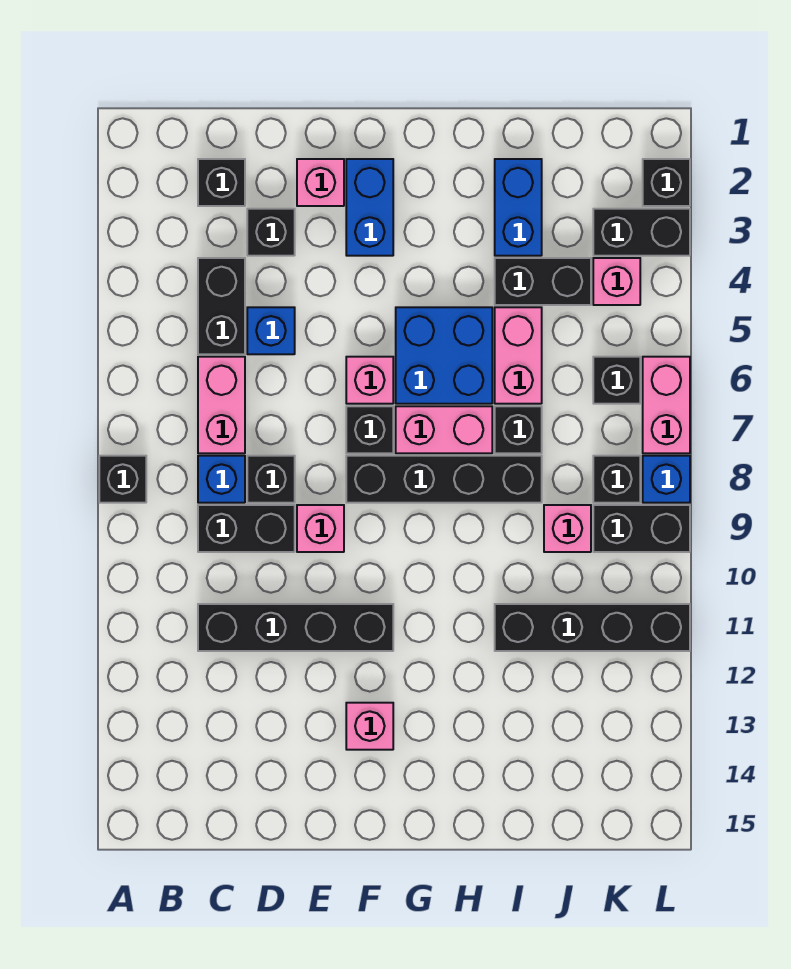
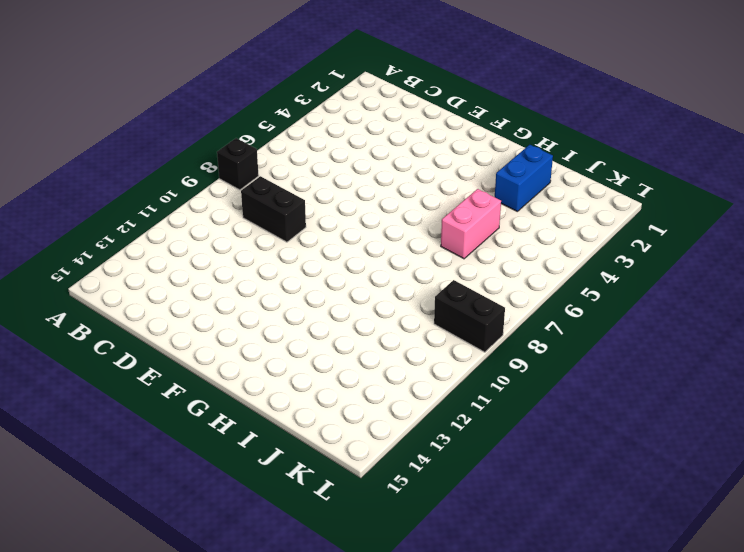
none -> black 1x1 brick [198,159,245,206]
none -> black 1x2 brick [198,258,245,354]
none -> pink 1x2 brick [198,357,245,453]
none -> blue 1x1 brick [198,456,245,503]

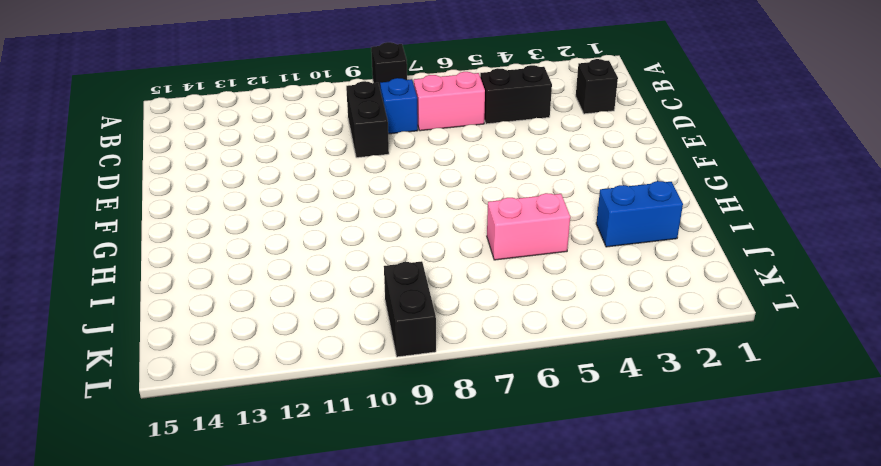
none -> black 1x4 brick [198,604,393,651]
none -> black 1x1 brick [247,209,295,256]
none -> blue 1x1 brick [247,307,295,354]
none -> black 1x1 brick [247,456,295,503]

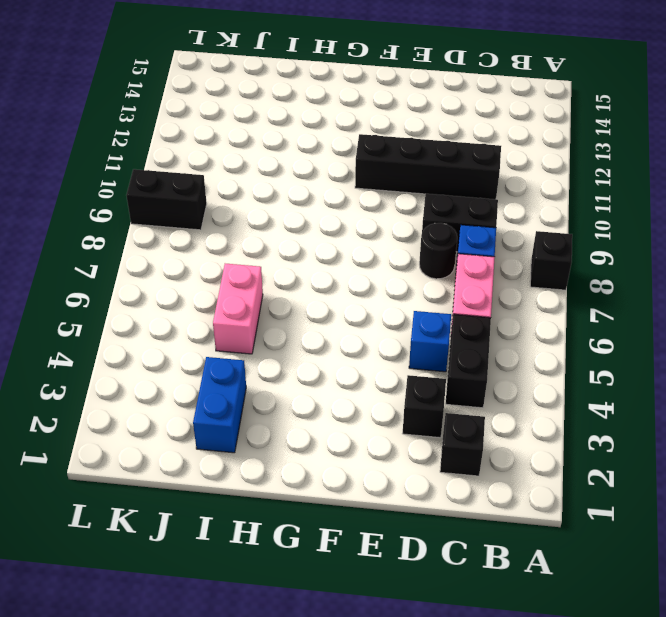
black 1x1 round brick [419,223,457,279] -> black 1x1 brick [247,456,295,503]
none -> pink 1x1 brick [297,159,344,206]
none -> pink 1x1 brick [297,505,344,552]
none -> blue 1x2 brick [346,159,393,256]
none -> pink 1x1 brick [346,357,393,404]

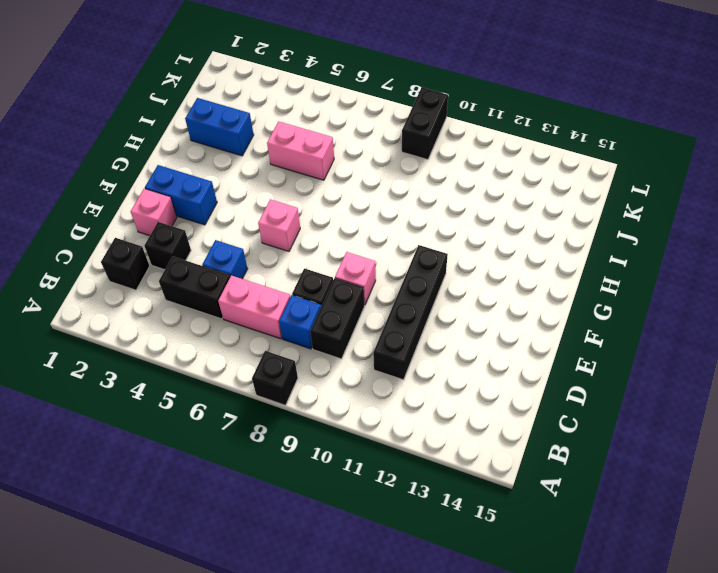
none -> black 1x1 brick [346,406,393,453]
none -> black 1x4 brick [346,456,542,503]
none -> pink 1x1 brick [346,703,393,750]
none -> blue 2x2 brick [396,307,492,404]

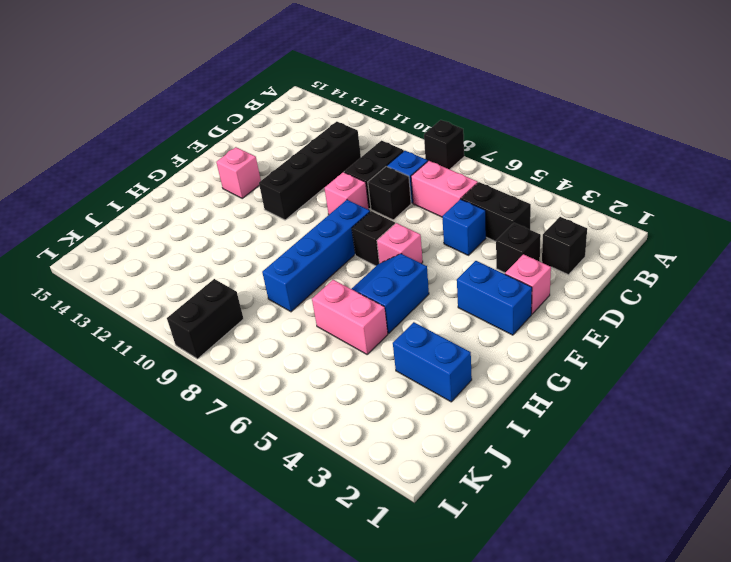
blue 1x4 brick [262,200,370,312] -> black 1x4 brick [346,456,542,503]
blue 2x2 slope [352,254,429,333] -> blue 2x2 brick [396,307,492,404]
none -> pink 1x2 brick [396,406,492,453]
none -> black 1x2 brick [495,258,591,305]
none -> black 1x1 brick [495,406,542,453]
none -> black 1x4 brick [495,604,690,651]

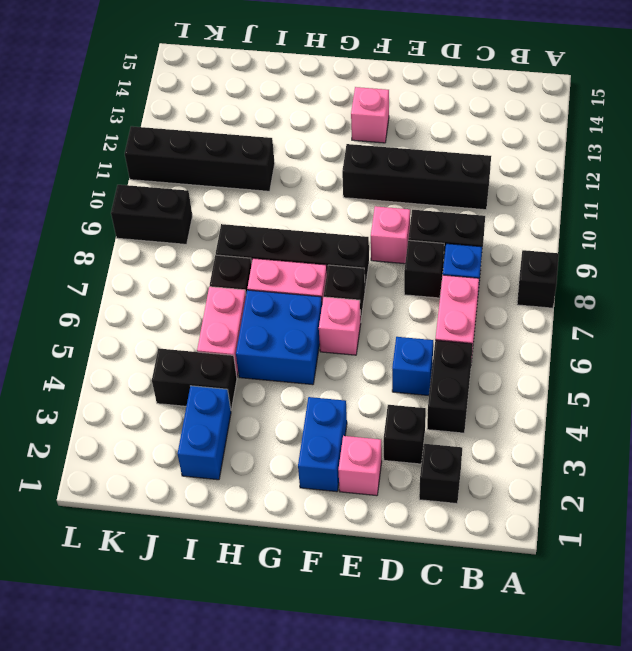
none -> pink 1x1 brick [544,505,591,552]
none -> black 1x2 brick [593,209,690,256]
none -> pink 1x1 brick [593,258,640,305]
none -> black 1x1 brick [593,357,640,404]

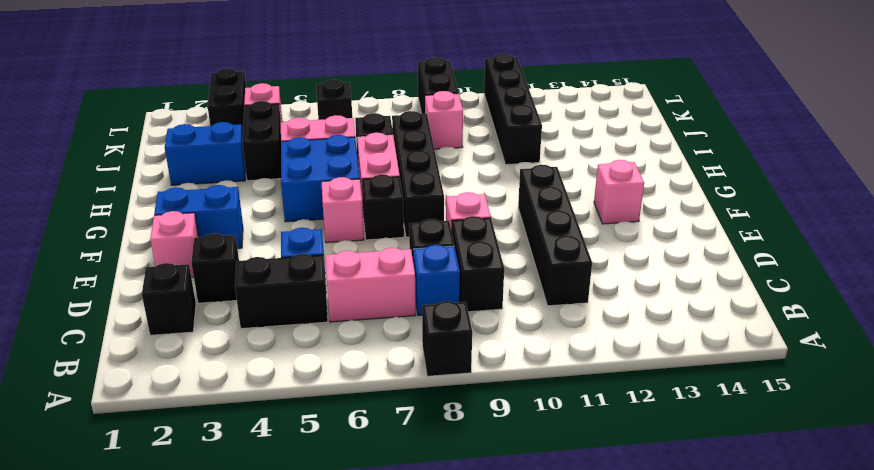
none -> black 1x1 brick [593,456,640,503]
none -> black 1x1 brick [643,159,690,206]
none -> pink 1x2 brick [643,357,690,453]
none -> blue 1x1 brick [643,456,690,503]

